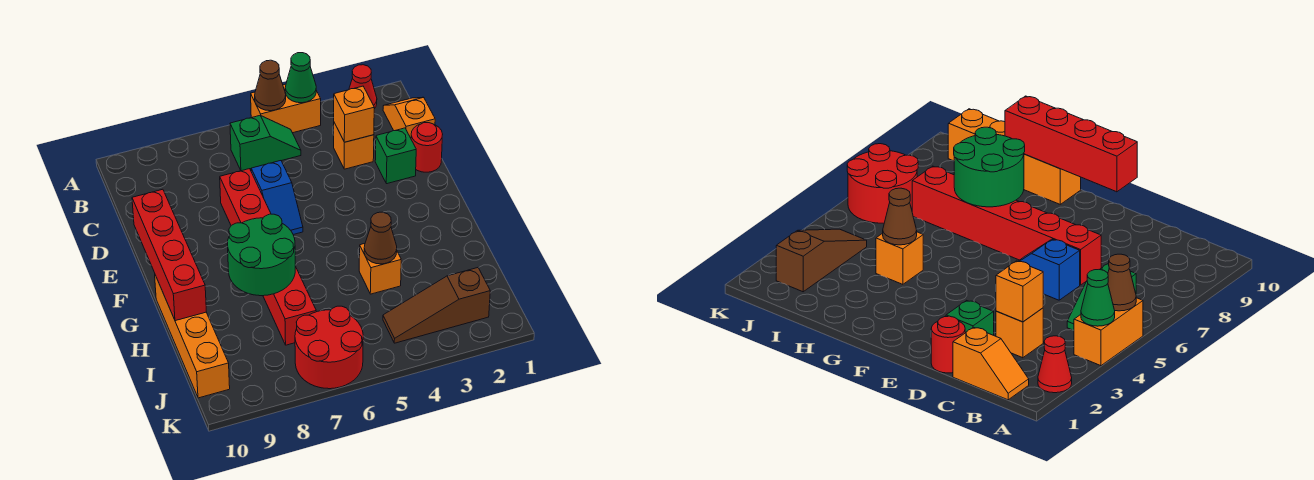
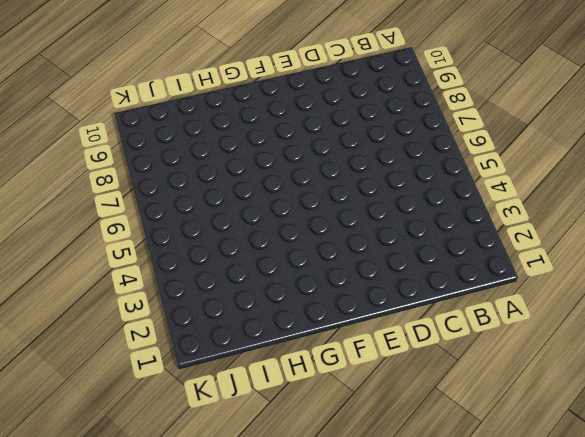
none -> red 1x1 cone [349,65,377,109]
none -> orange 1x2 brick [251,84,321,133]
none -> orange 1x2 slope [383,97,435,138]

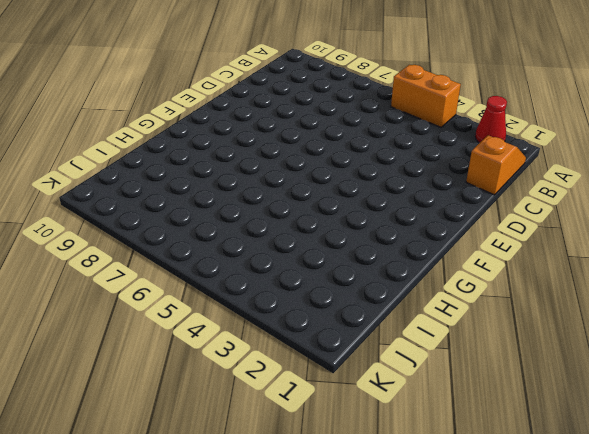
none -> green 1x2 slope [230,115,301,171]
none -> orange 1x1 brick [334,123,374,169]
none -> red 1x1 round brick [411,123,443,172]

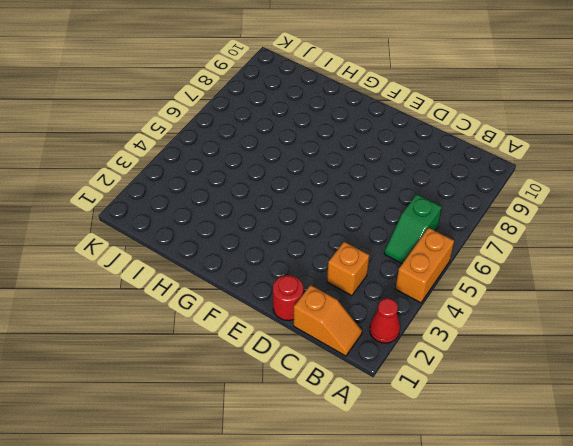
none -> green 1x1 brick [375,128,416,184]
none -> blue 1x2 slope [251,161,303,235]
none -> red 1x6 brick [220,169,316,345]

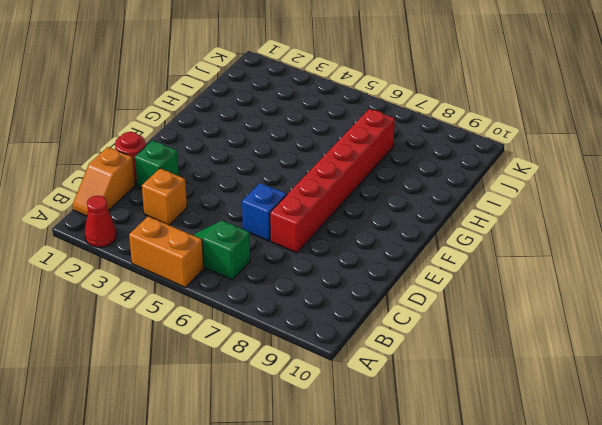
none -> orange 1x4 brick [155,275,230,398]
none -> orange 1x1 brick [359,244,401,294]
none -> brown 1x3 slope [383,268,490,343]

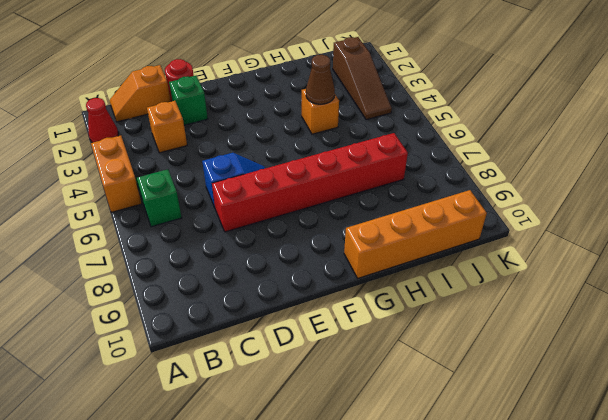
none -> red 2x2 round brick [295,306,363,389]
none -> green 1x1 cone [285,53,316,103]
none -> brown 1x1 cone [255,60,286,111]

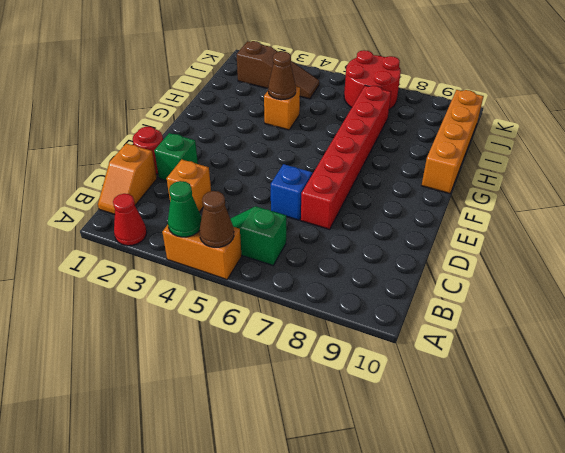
none -> orange 1x1 brick [334,86,374,142]
none -> red 1x4 brick [132,189,206,321]
none -> green 2x2 round brick [228,214,295,296]

